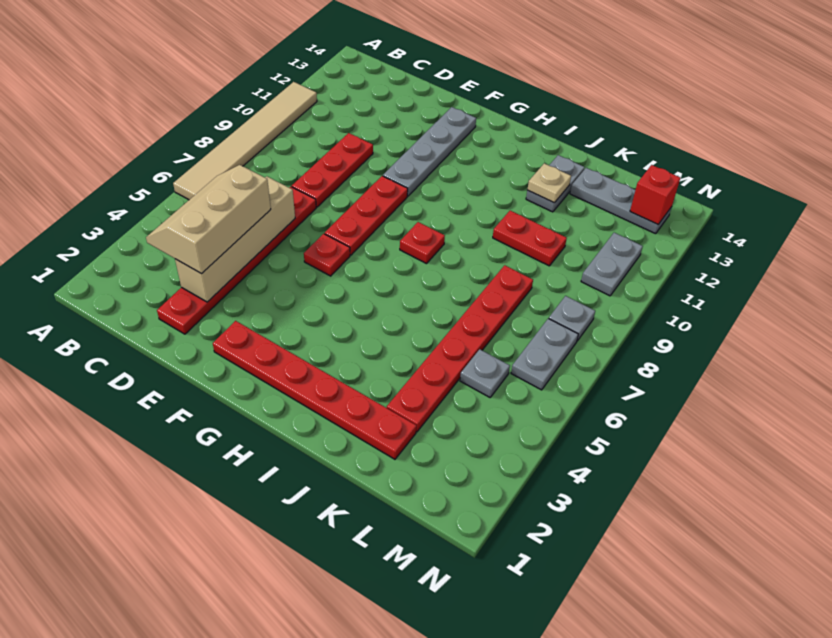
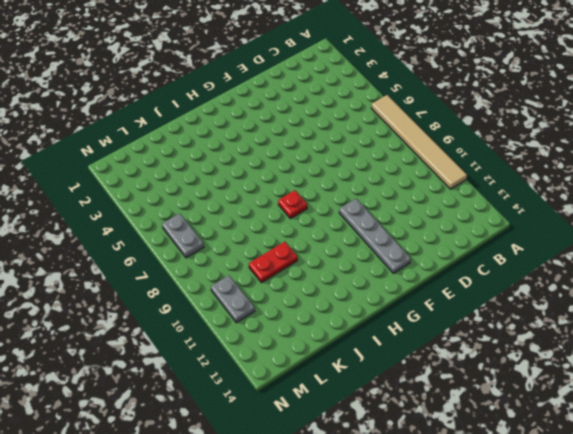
none -> red 1x6 plate [157,187,316,334]
none -> red 1x3 plate [292,133,373,207]
none -> red 1x6 plate [213,321,416,459]

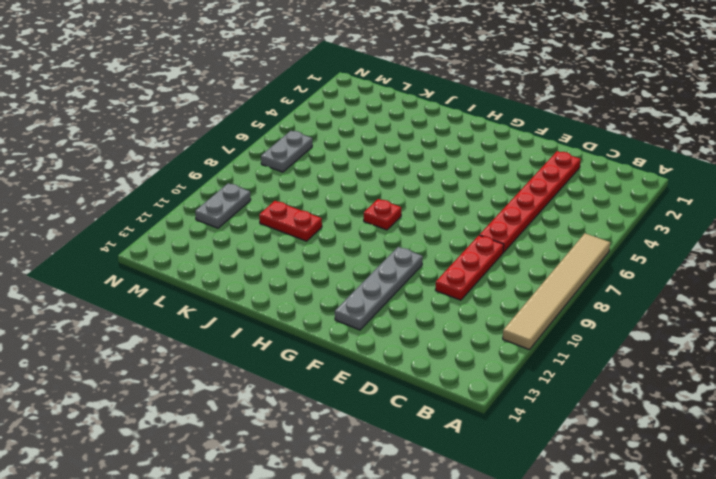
none -> red 1x6 plate [213,321,416,459]
none -> red 1x1 plate [304,234,350,276]
none -> red 1x3 plate [325,176,408,255]

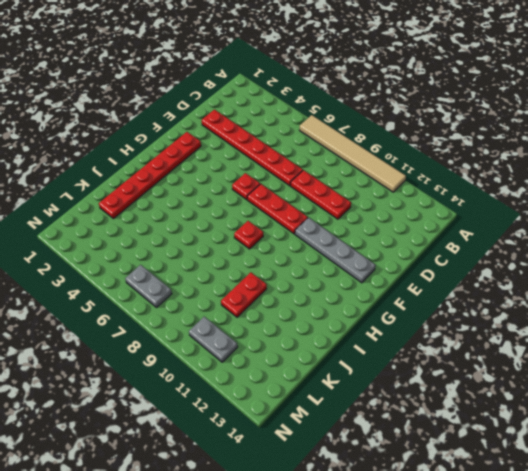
none -> grey 1x2 plate [526,155,585,212]
none -> red 1x6 plate [387,265,533,432]
none -> grey 1x3 plate [570,168,672,234]

